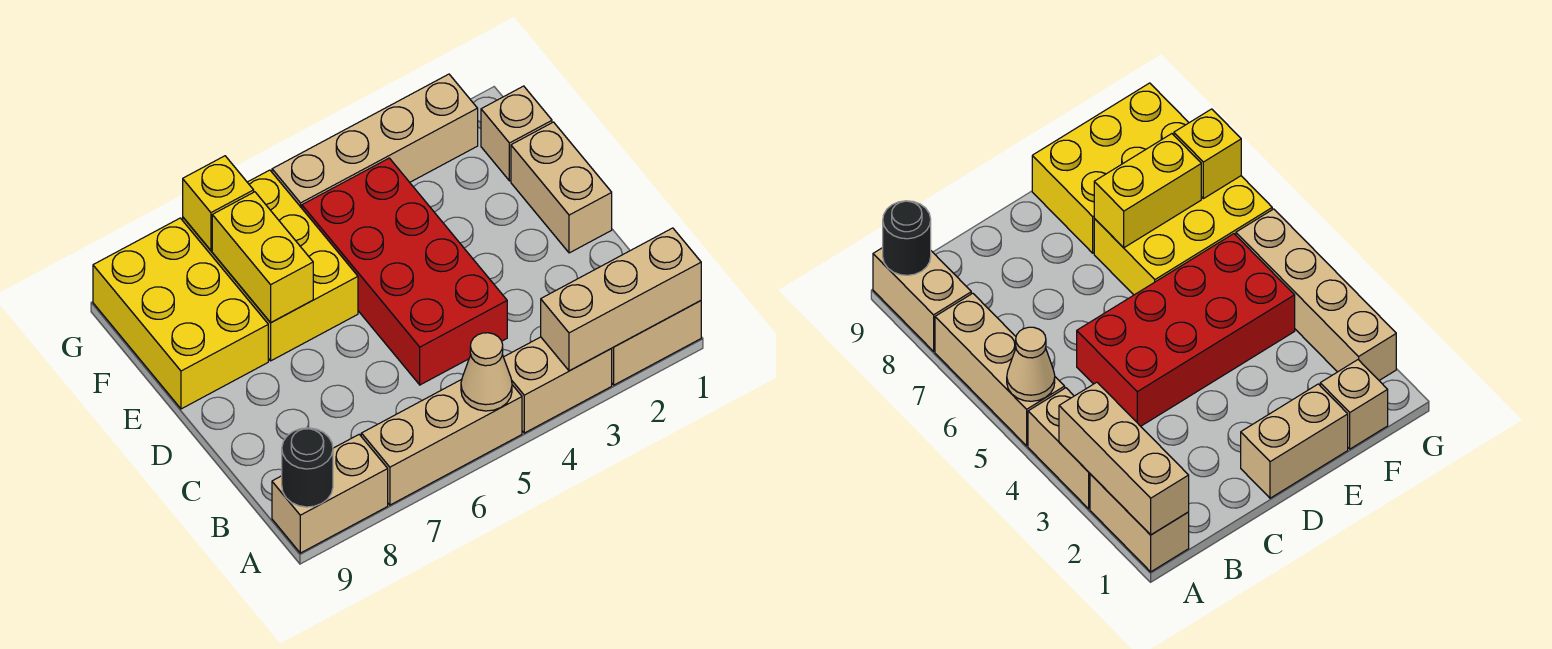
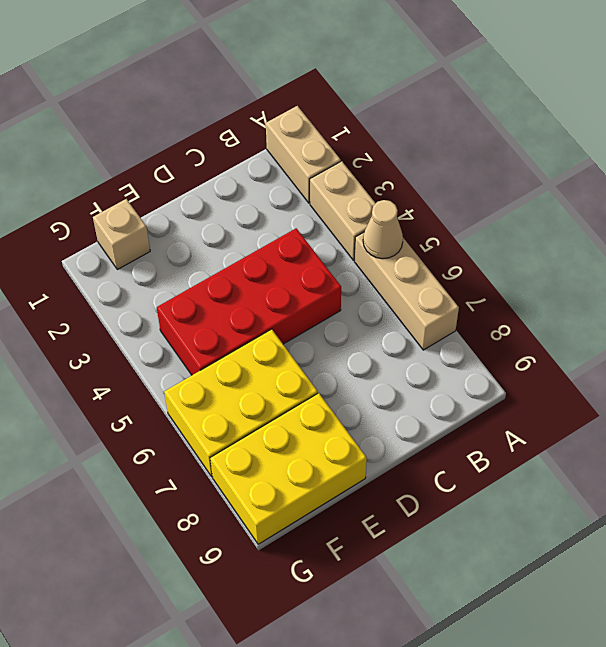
none -> tan 1x2 brick [272,434,388,553]
none -> tan 1x2 brick [511,122,612,253]
none -> tan 1x4 brick [272,74,478,208]

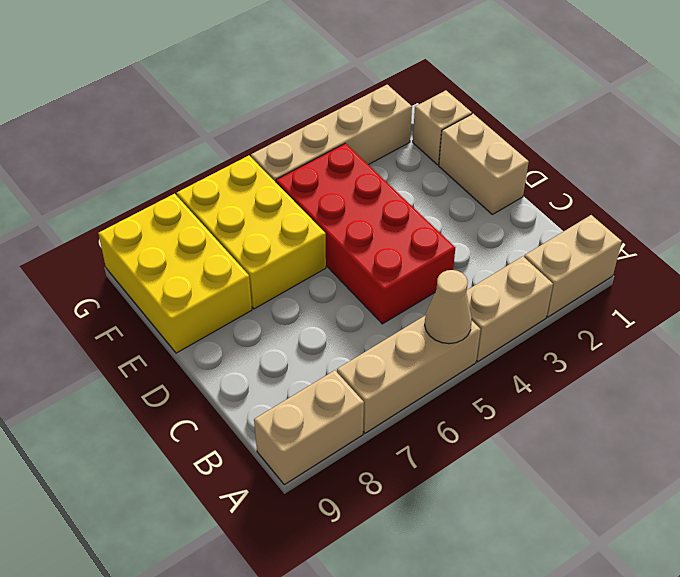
none -> tan 1x3 brick [541,228,701,371]
none -> black 1x1 round brick [282,428,333,507]
none -> yellow 1x2 brick [212,192,313,323]

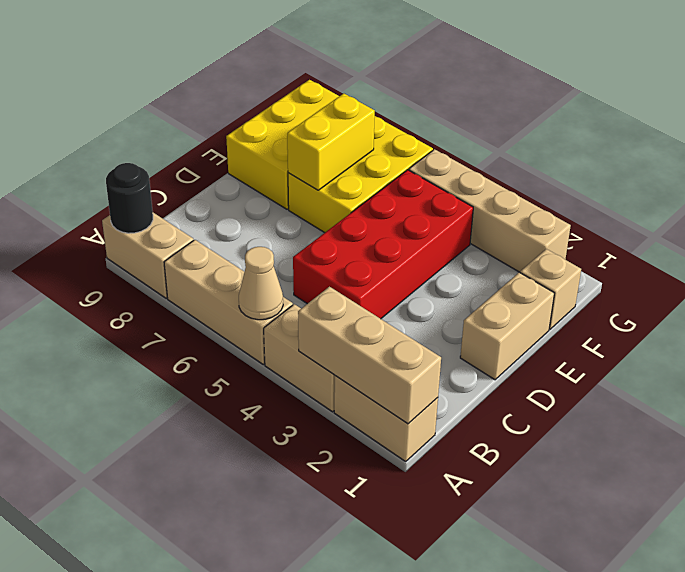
none -> yellow 1x1 brick [183,156,254,250]

